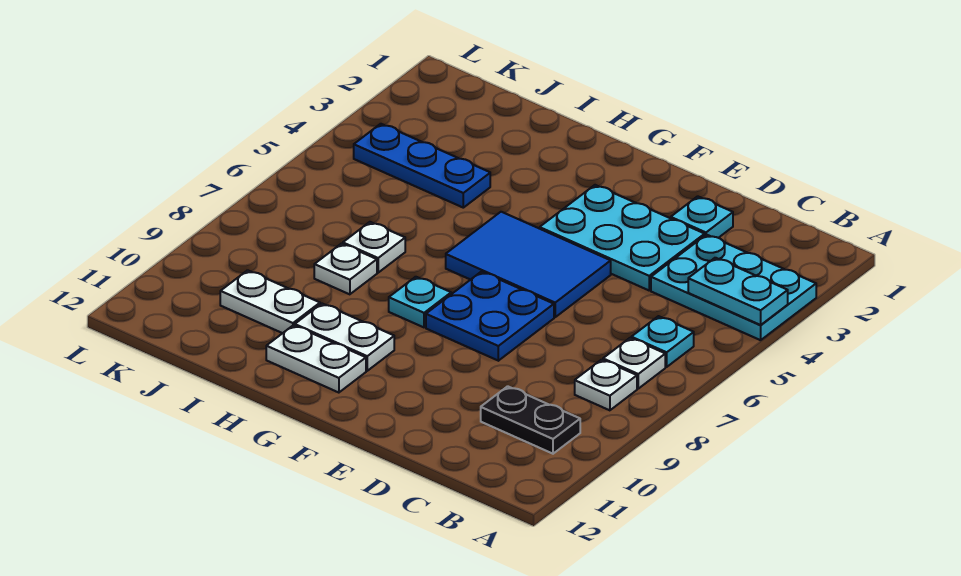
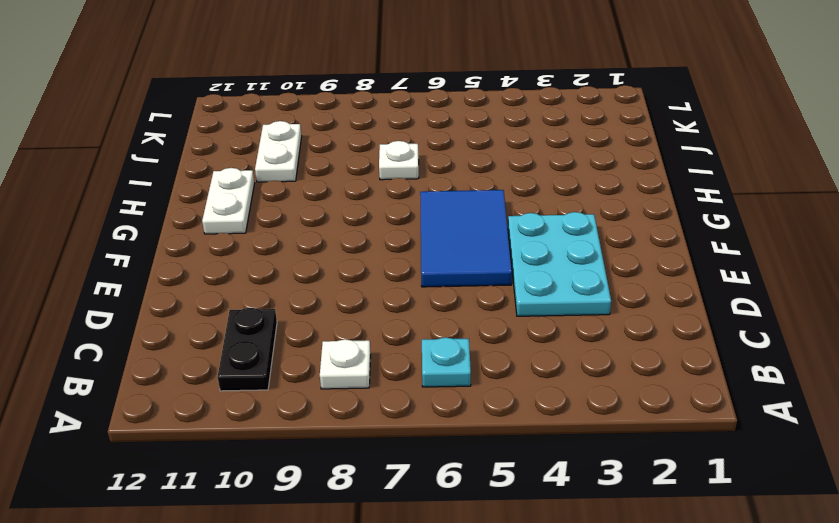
none -> cyan 2x3 plate [651,235,816,340]
none -> white 1x1 plate [603,338,665,389]
none -> cyan 1x1 plate [671,196,733,238]

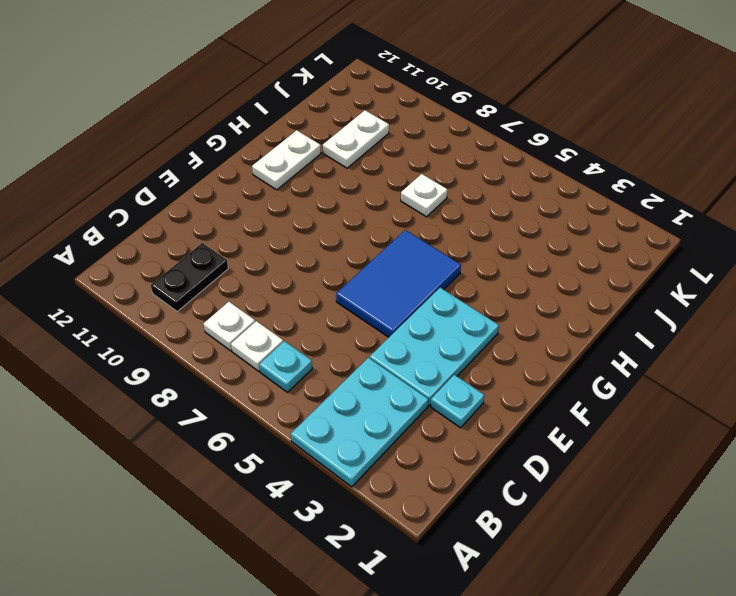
none -> blue 2x2 plate [426,272,554,361]
none -> cyan 1x1 plate [389,277,451,327]
none -> white 1x2 plate [295,304,394,371]

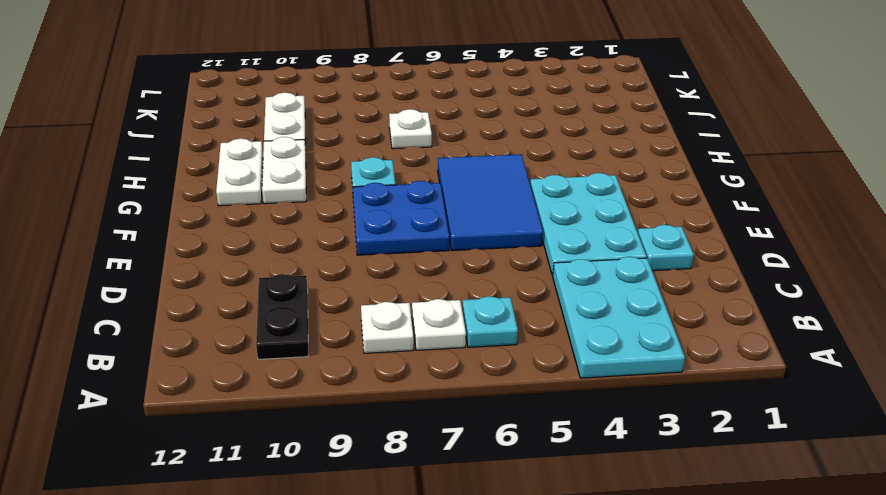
none -> blue 1x3 plate [354,124,490,208]
none -> white 1x1 plate [314,244,377,294]
none -> cyan 1x2 plate [688,258,788,325]

